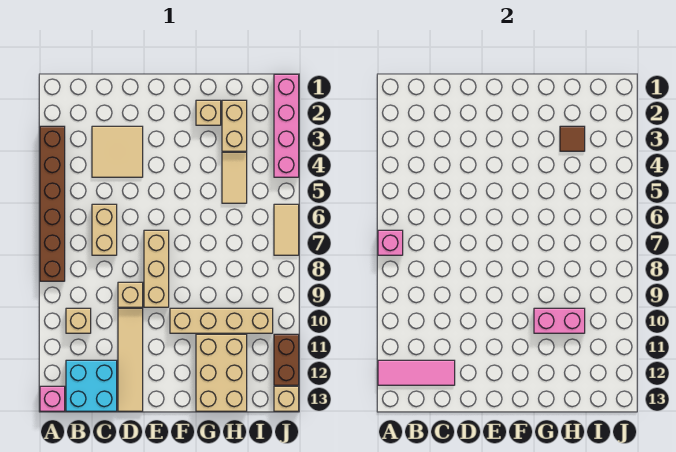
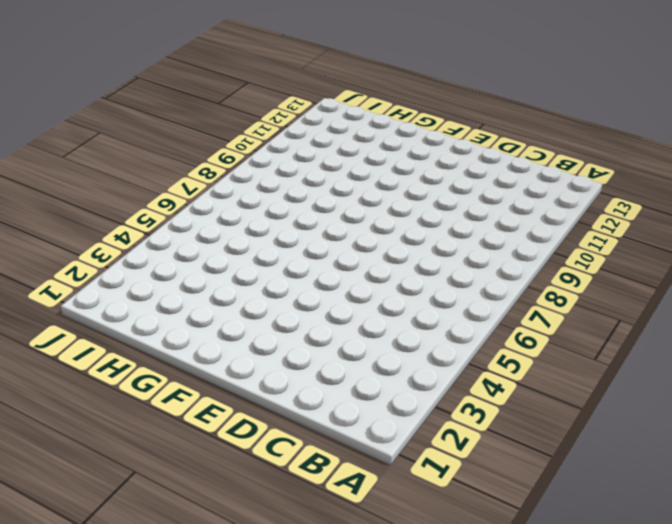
none -> brown 1x6 brick [40,126,65,281]
none -> pink 1x1 brick [40,386,65,411]
none -> tan 1x1 brick [66,308,91,333]

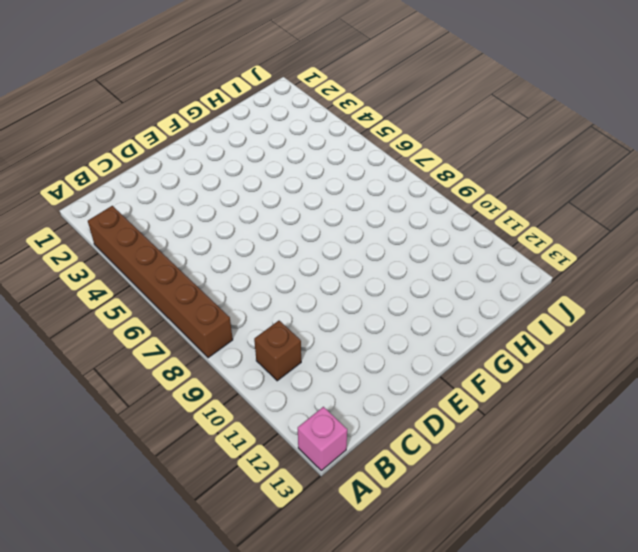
brown 1x1 brick [254,321,301,381] -> tan 1x1 brick [66,308,91,333]
none -> cyan 2x2 brick [66,360,117,411]
none -> tan 2x2 tile [92,126,143,177]
none -> tan 1x2 brick [92,204,117,255]

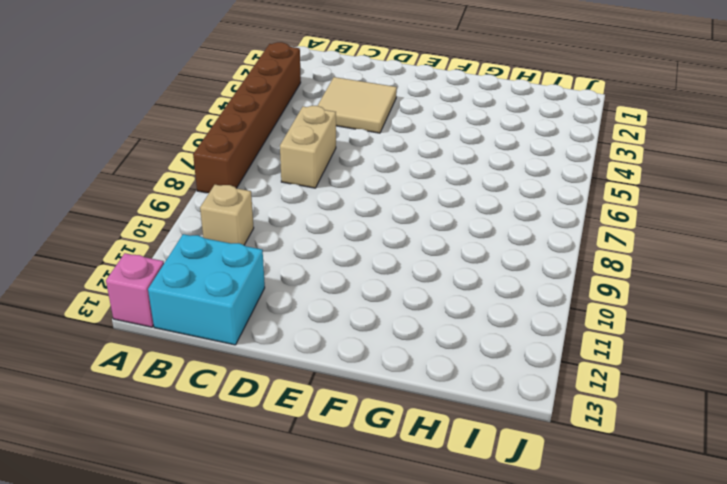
none -> tan 1x1 brick [118,282,143,307]
none -> tan 1x4 tile [118,308,143,411]
none -> tan 1x3 brick [144,230,169,307]

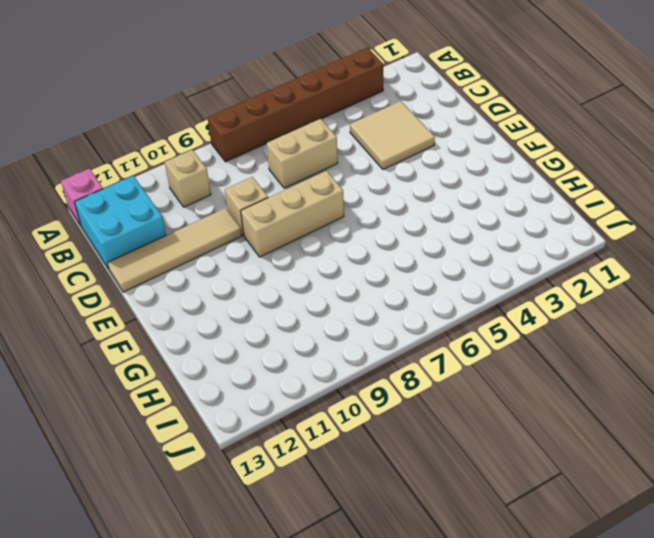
none -> tan 1x4 brick [170,308,273,333]
none -> tan 1x1 brick [196,100,221,125]
none -> tan 2x3 brick [196,334,247,411]

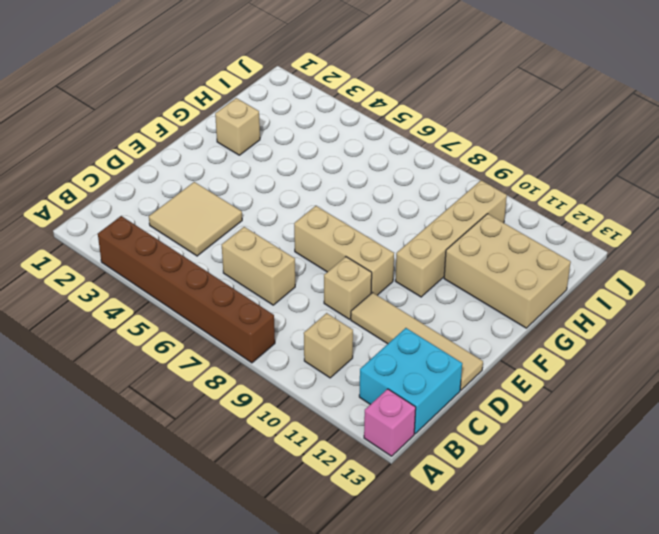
none -> tan 1x2 brick [222,100,247,151]
none -> tan 1x2 tile [222,152,247,203]
none -> pink 1x4 brick [274,74,299,177]

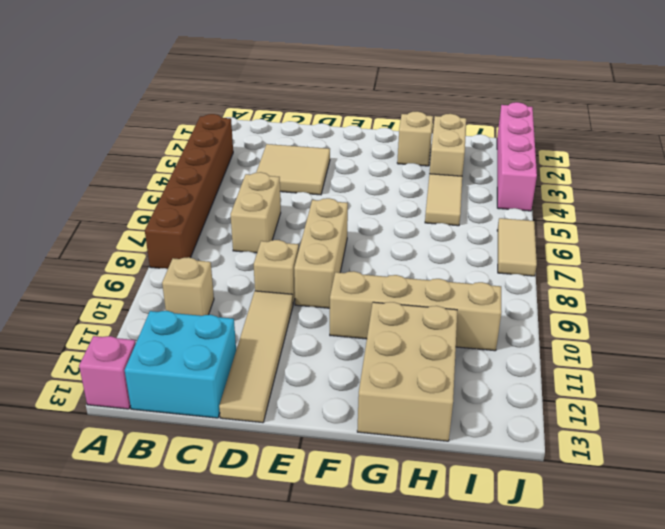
none -> brown 1x2 brick [274,334,299,385]
none -> tan 1x1 brick [274,386,299,411]
none -> pink 1x1 brick [378,230,403,255]

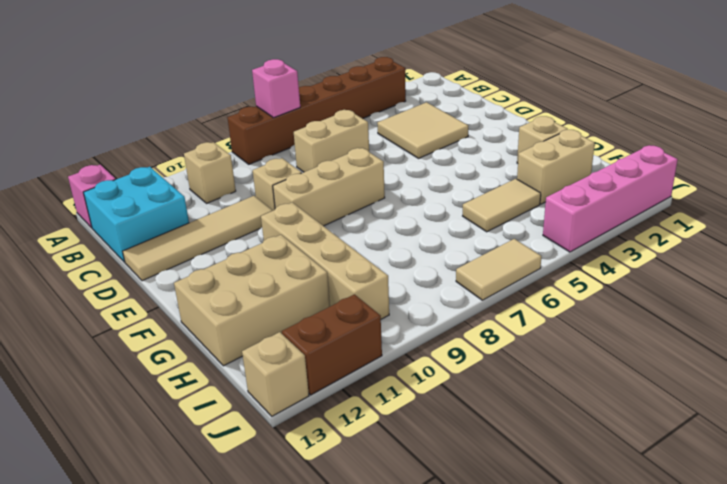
none -> pink 1x3 tile [378,360,455,385]
none -> pink 1x2 brick [534,308,585,333]
none -> brown 1x1 tile [560,126,585,151]

